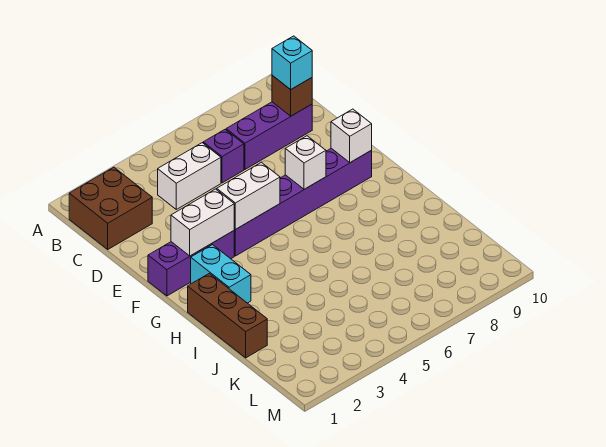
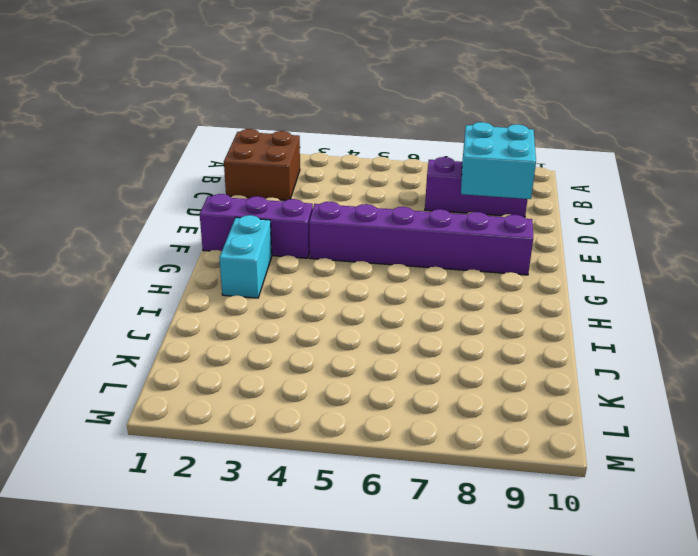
cyan 2x2 brick [461,122,536,199] -> brown 1x1 brick [272,75,312,116]
none -> white 1x2 brick [158,143,221,209]
none -> purple 1x1 brick [203,130,244,183]
none -> brown 1x3 brick [188,273,267,358]

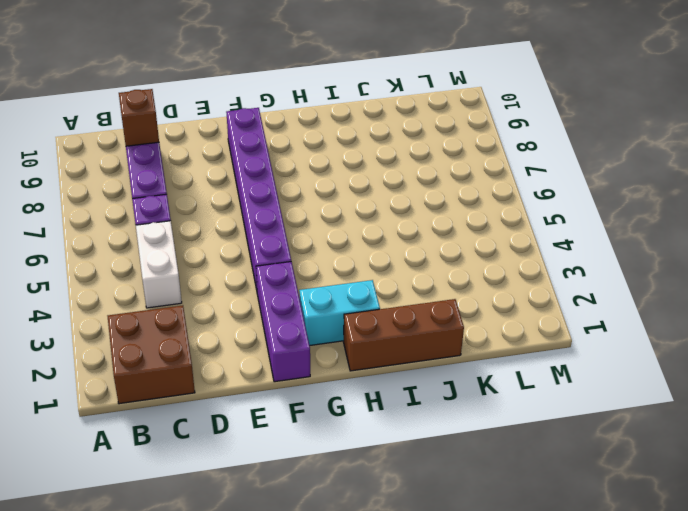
none -> white 1x2 brick [171,189,234,256]
none -> white 1x2 brick [217,162,280,229]
none -> white 1x1 brick [285,136,326,189]

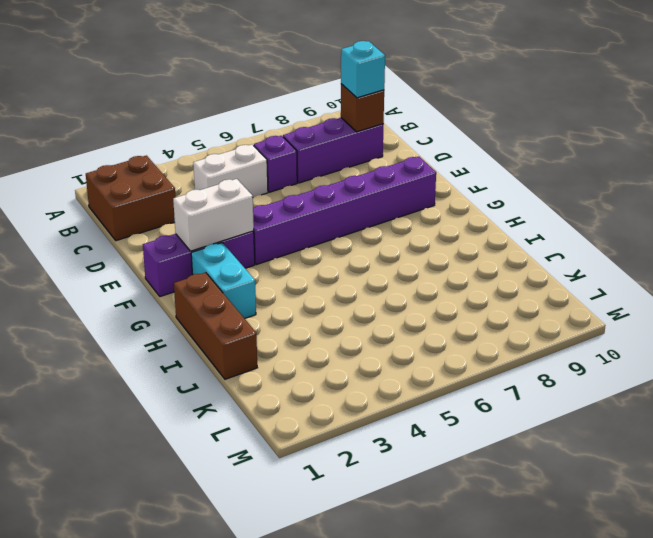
none -> white 1x2 brick [217,162,280,229]
none -> white 1x1 brick [285,136,326,189]
none -> white 1x1 brick [331,109,372,163]

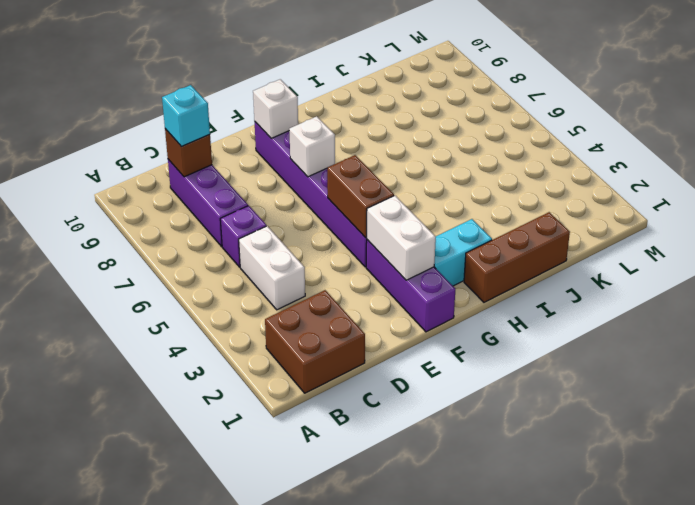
brown 1x2 brick [327,155,394,238] -> white 1x2 brick [217,162,280,229]

